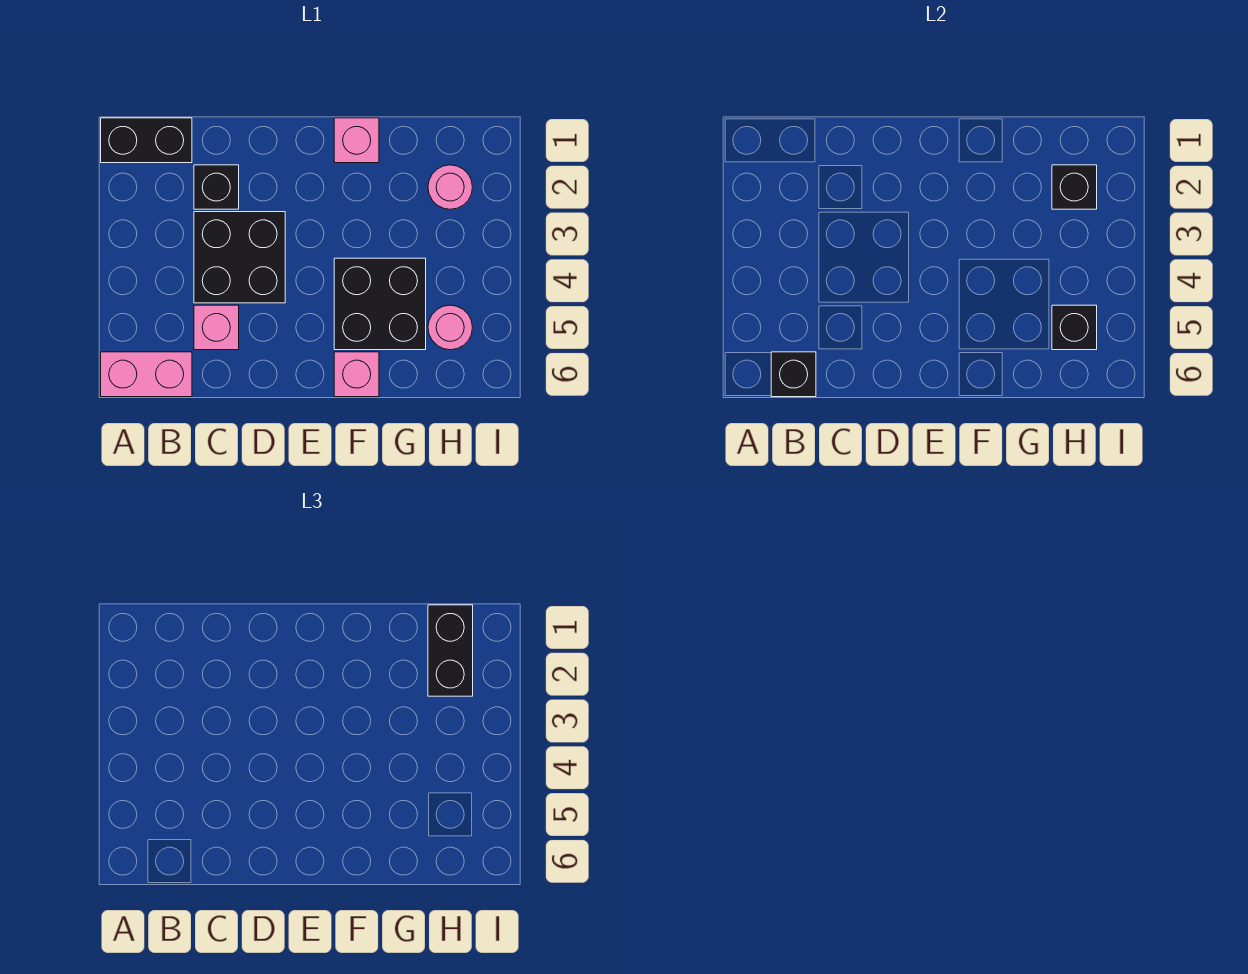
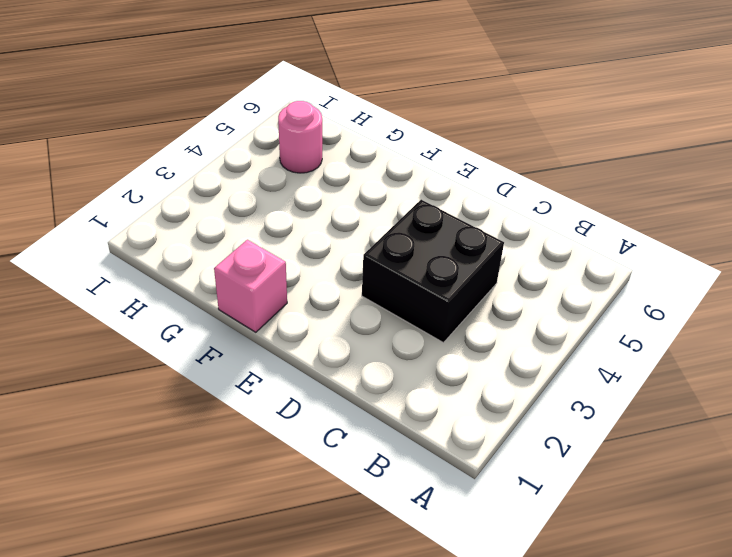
none -> black 1x2 brick [101,118,192,163]
none -> pink 1x2 brick [101,352,192,397]
none -> black 1x1 brick [194,165,239,209]

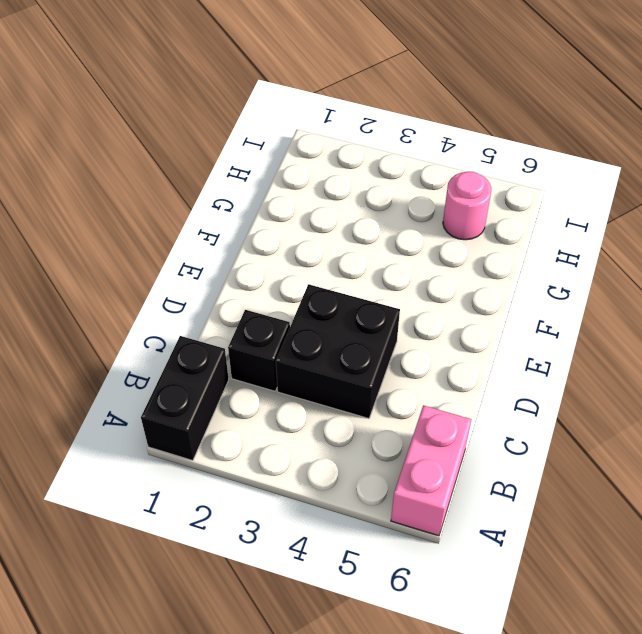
none -> pink 1x1 brick [194,305,239,350]
none -> pink 1x1 brick [334,118,379,163]
none -> black 2x2 brick [334,258,426,350]

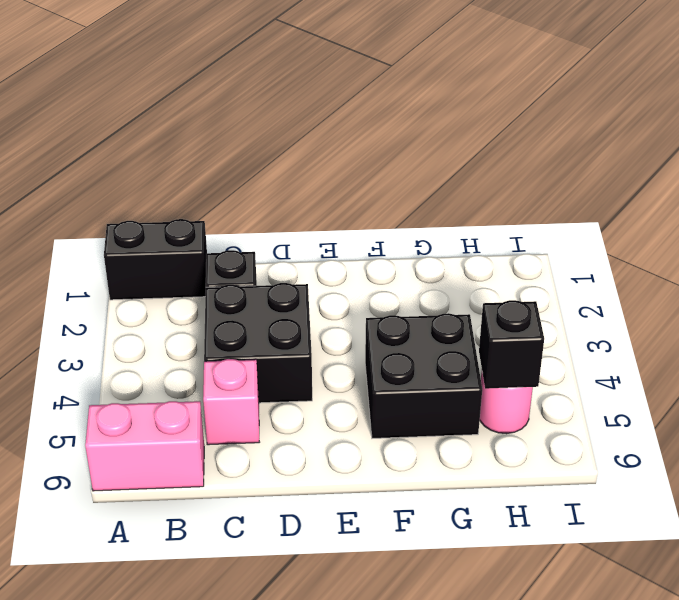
none -> pink 1x1 brick [334,118,379,163]
none -> pink 1x1 brick [334,352,379,397]
none -> pink 1x1 round brick [428,165,472,209]

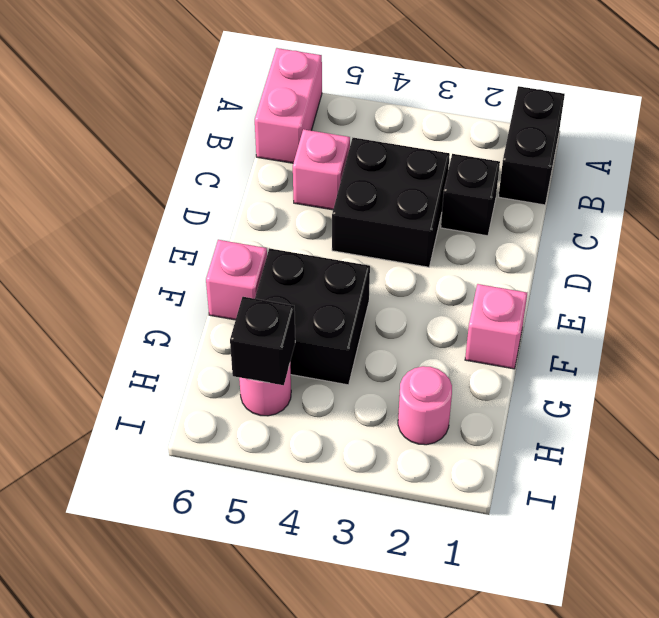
none -> black 1x1 brick [771,352,816,397]
none -> black 1x1 brick [1052,165,1097,209]
none -> black 1x2 brick [428,605,473,696]

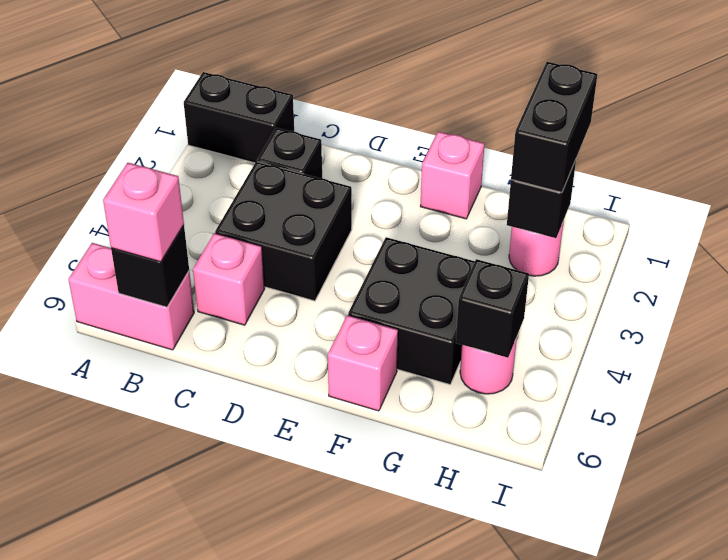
pink 1x1 brick [103,163,184,262] -> none

